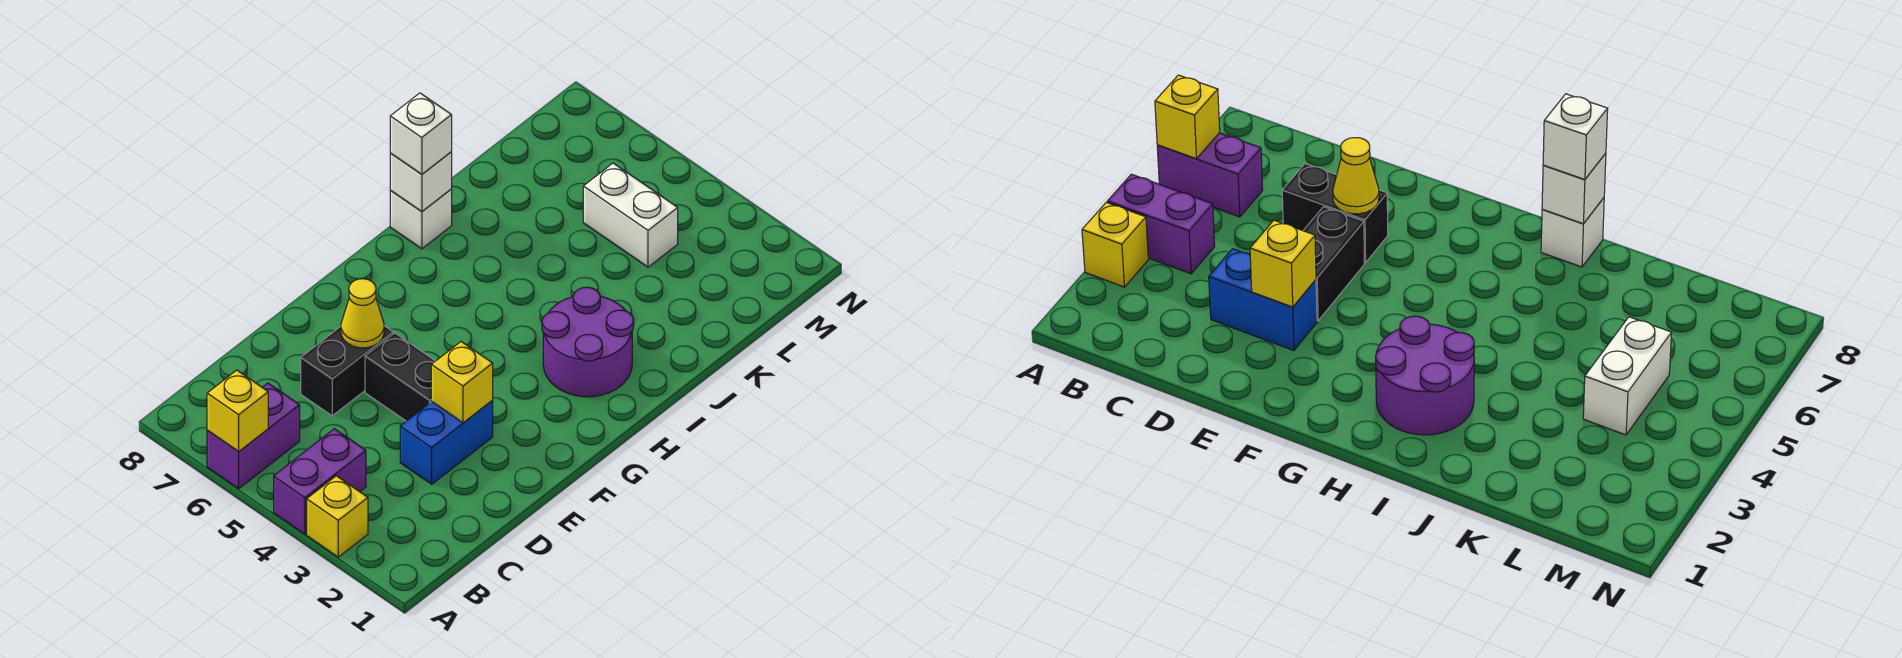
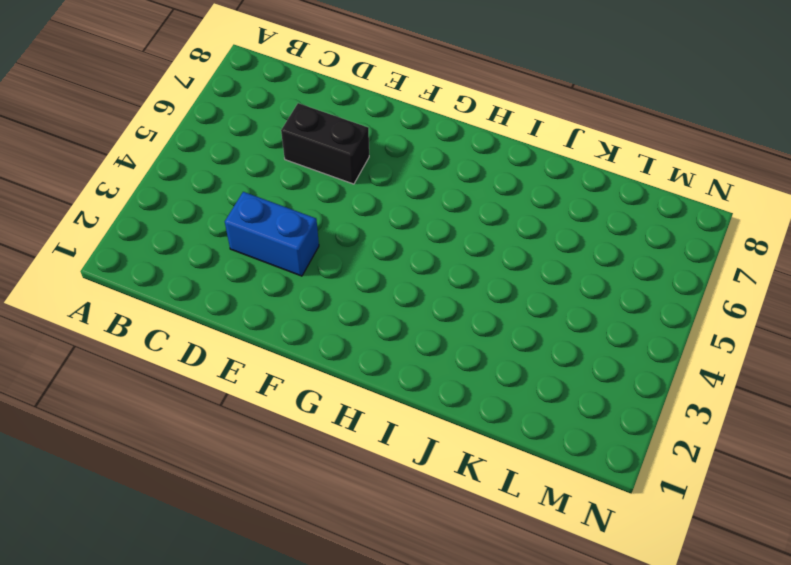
none -> yellow 1x1 brick [307,476,368,557]
none -> purple 1x2 brick [274,429,366,534]
none -> purple 1x2 brick [207,383,300,489]

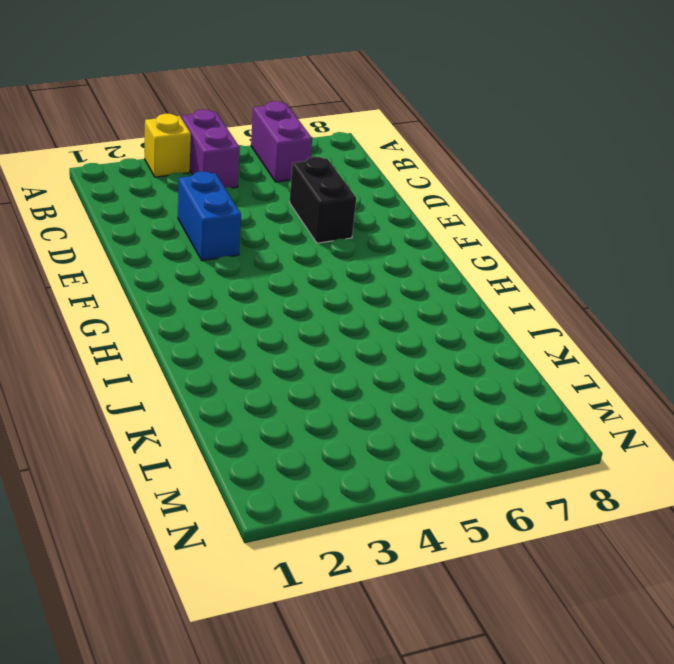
none -> black 1x2 brick [365,333,435,421]
none -> purple 2x2 round brick [542,287,634,397]
none -> white 1x1 brick [390,189,452,249]

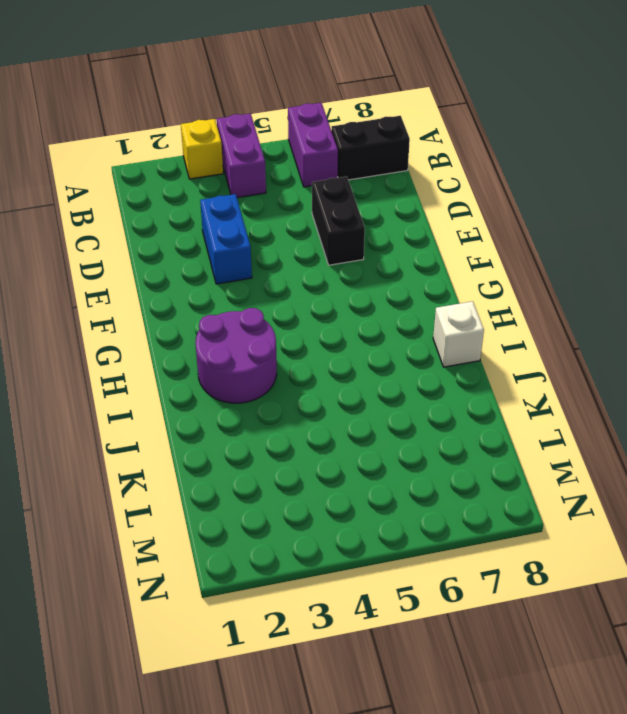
black 1x2 brick [331,116,410,180] -> black 1x2 brick moved to [365,333,435,421]
none -> white 1x2 brick [583,163,678,267]
none -> yellow 1x1 brick [207,370,268,452]
none -> yellow 1x1 brick [431,342,493,423]

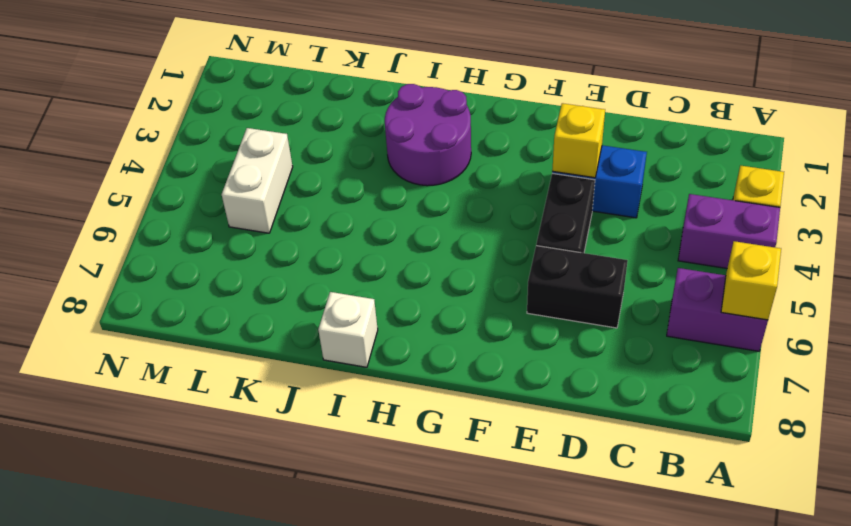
none -> yellow 1x1 cone [341,279,384,348]
none -> white 1x1 brick [390,152,452,212]
none -> white 1x1 brick [390,93,452,174]

